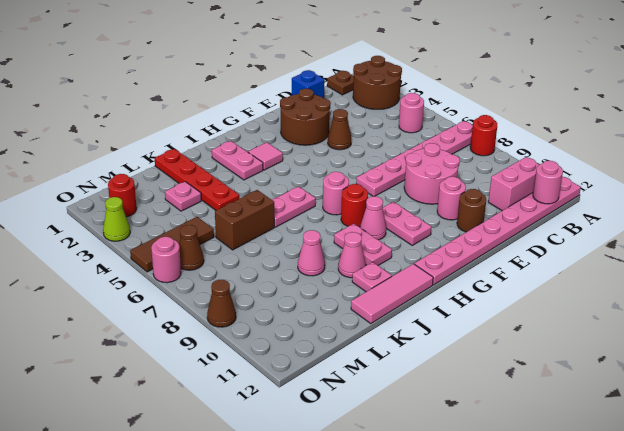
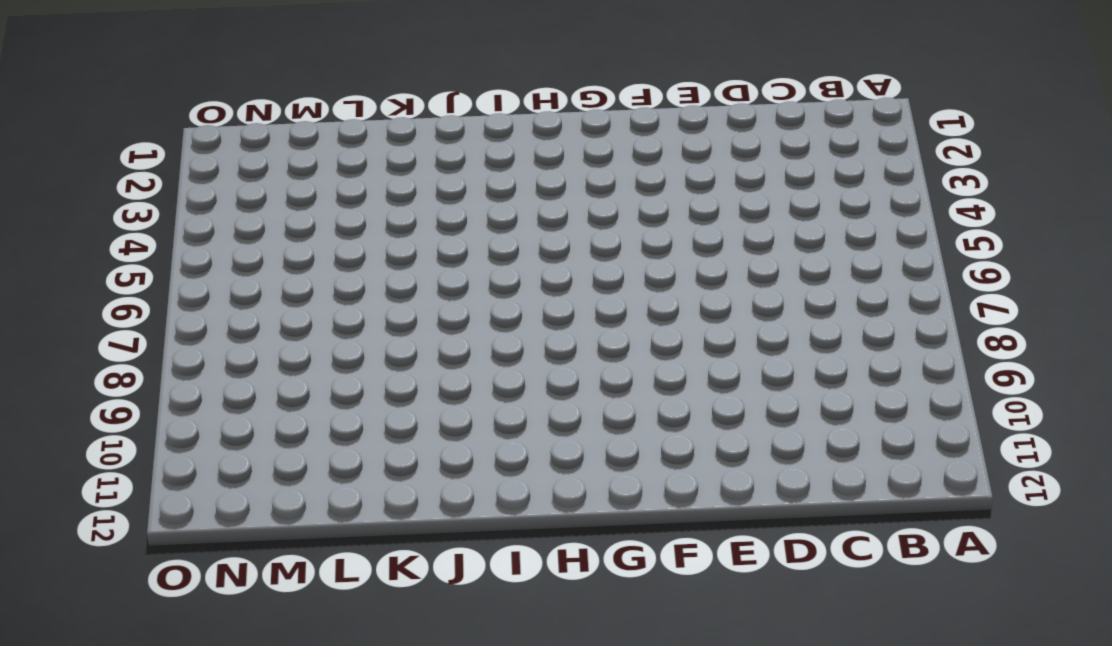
none -> brown 2x2 round brick [353,56,402,109]
none -> pink 1x6 plate [356,121,473,196]
none -> red 1x1 round brick [470,115,497,156]
none -> pink 1x8 plate [414,176,581,285]

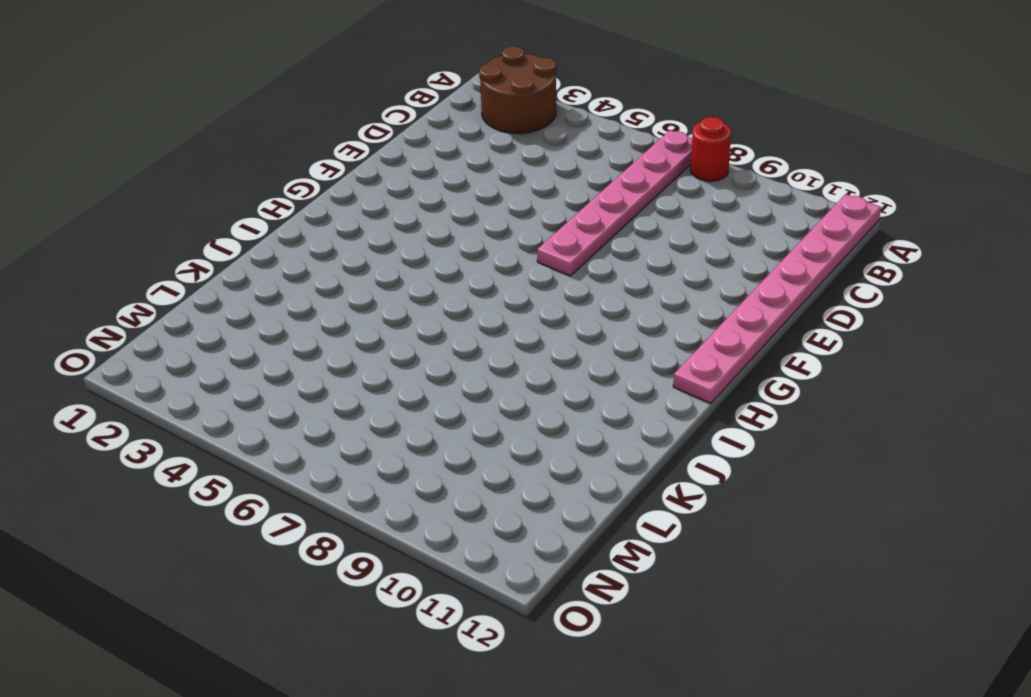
none -> brown 1x1 plate [327,71,354,95]
none -> pink 1x1 round brick [399,93,424,133]
none -> pink 1x2 brick [488,157,540,211]
none -> blue 1x1 brick [292,70,325,98]

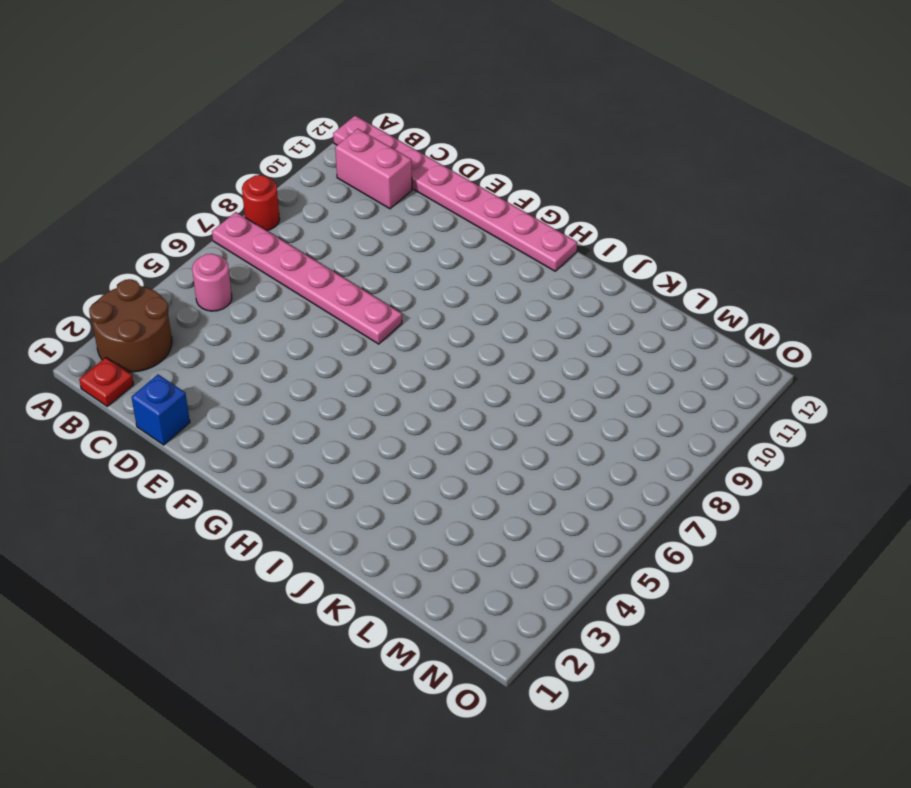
red 1x1 plate [79,357,134,406] -> brown 1x1 plate [327,71,354,95]
none -> pink 2x2 round brick [404,143,460,204]
none -> brown 2x2 round brick [280,89,331,145]
none -> brown 1x1 cone [328,109,351,150]
none -> pink 1x1 round brick [437,177,466,220]

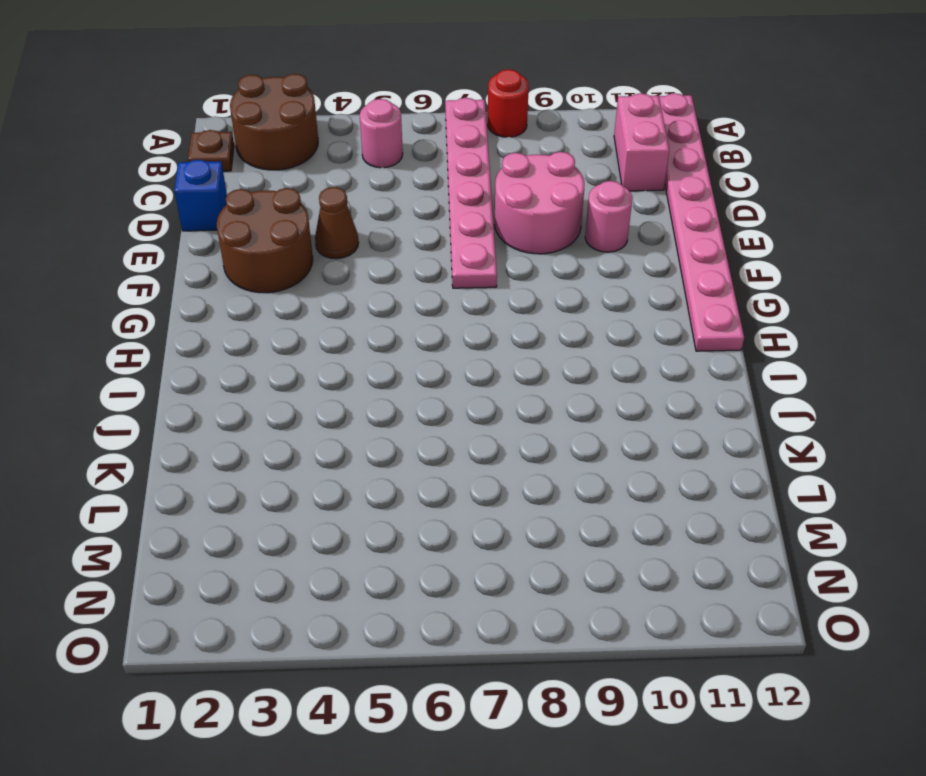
none -> brown 1x1 round brick [457,189,486,232]
none -> pink 1x2 plate [382,202,431,245]
none -> pink 1x1 tile [248,142,283,170]
none -> pink 1x1 round brick [323,172,349,215]

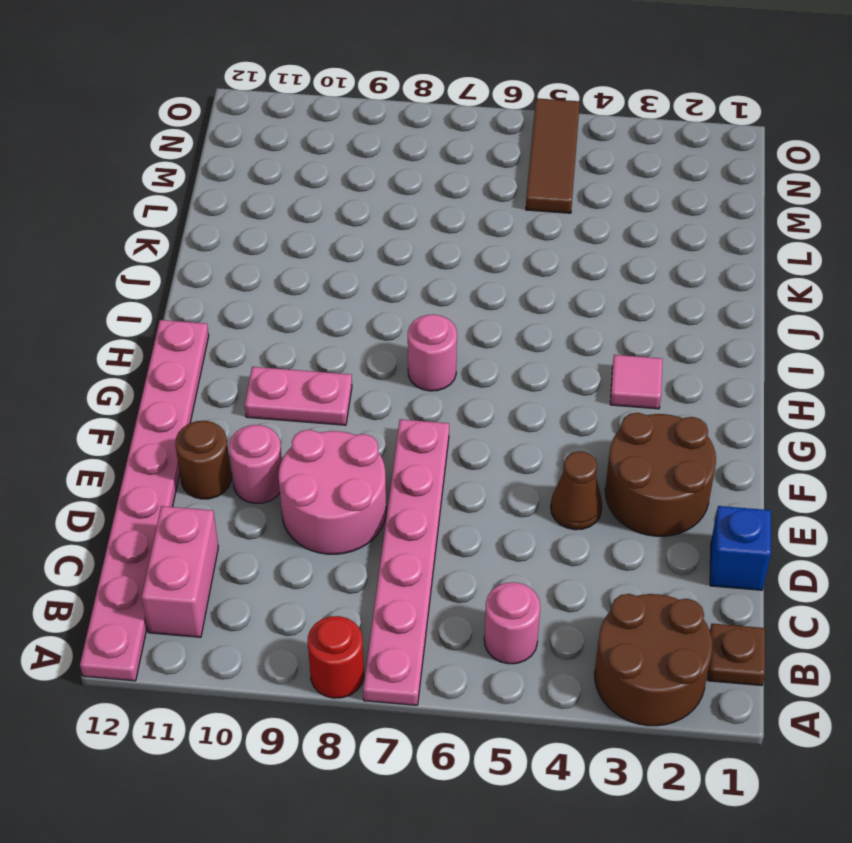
none -> red 1x1 round brick [341,184,368,227]
none -> pink 1x1 cone [360,196,386,240]
none -> pink 1x2 plate [212,141,263,180]
none -> pink 1x2 plate [271,186,316,227]

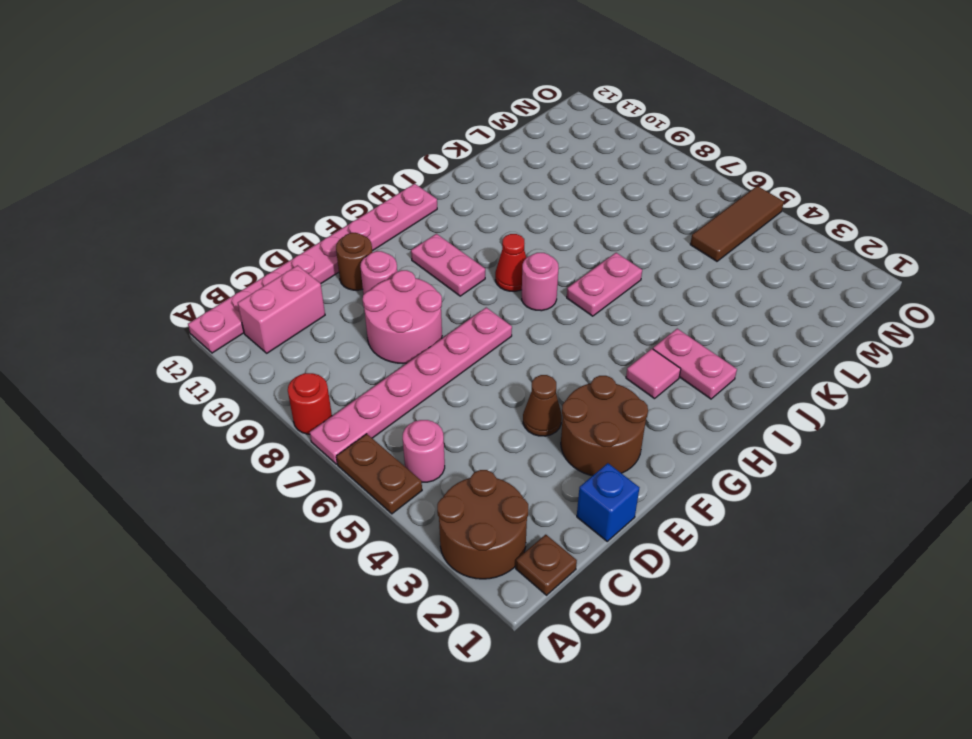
brown 1x2 plate [336,434,422,514] -> none
red 1x1 cone [495,234,526,291] -> red 1x1 round brick [341,184,368,227]
none -> pink 1x1 cone [360,196,386,240]
none -> pink 1x2 plate [334,224,392,266]
none -> pink 1x3 tile [351,264,433,323]
none -> pink 1x1 cone [338,232,366,278]

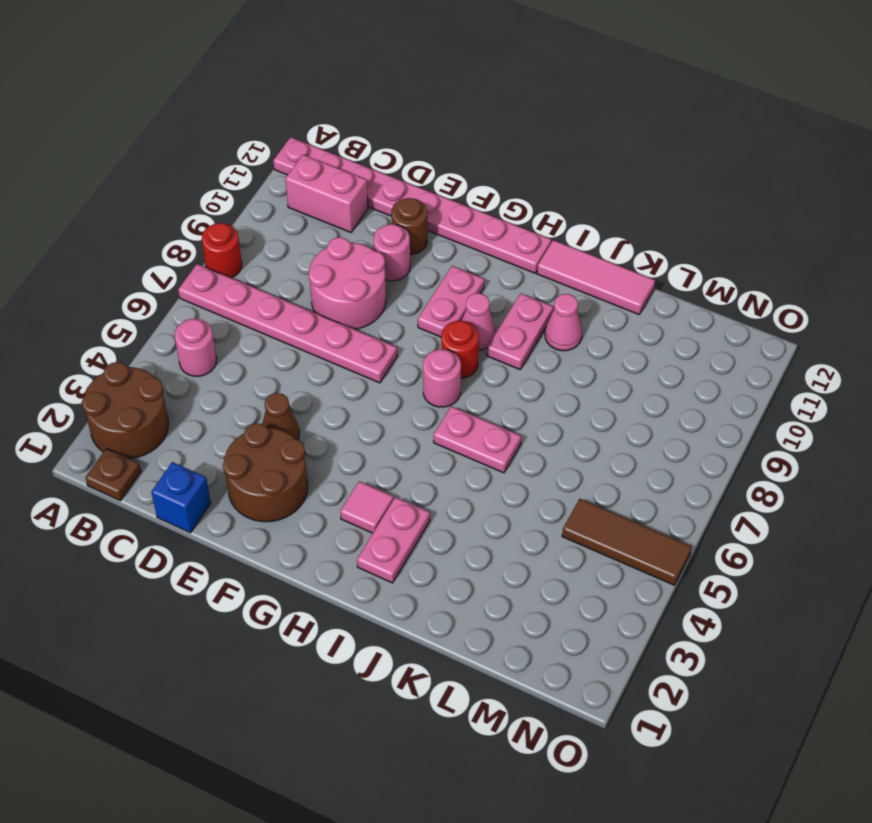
none -> pink 1x1 plate [352,262,392,292]
none -> red 1x4 plate [155,149,239,210]
none -> brown 1x2 brick [215,190,274,250]
none -> pink 1x1 cone [298,230,325,276]

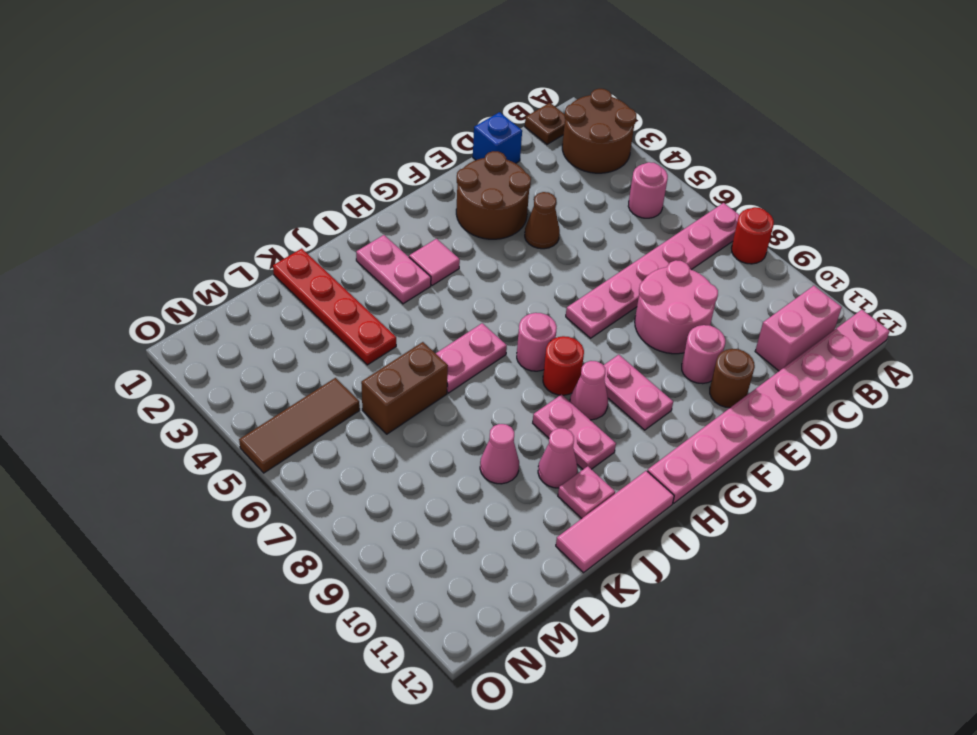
none -> pink 1x1 plate [165,182,201,211]
none -> red 1x1 round brick [108,174,137,217]
none -> brown 1x1 cone [179,225,204,270]
none -> lime 1x1 cone [103,197,130,241]

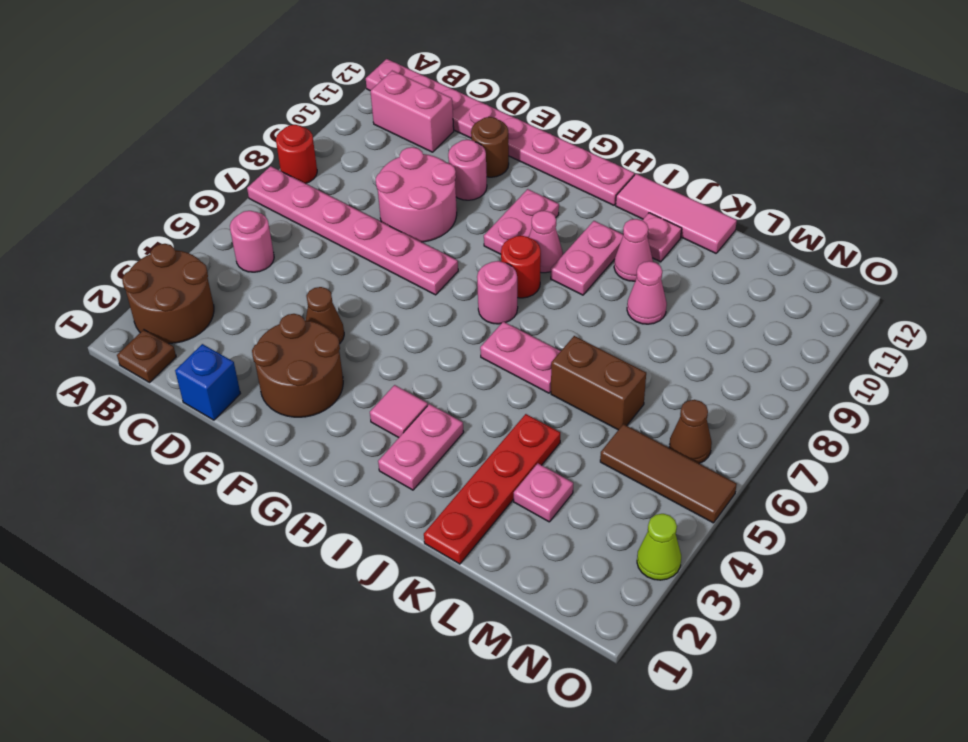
none -> red 1x1 round brick [108,174,137,217]
none -> pink 1x1 round brick [151,237,181,283]
none -> brown 1x1 cone [207,280,236,327]
none -> pink 1x1 round brick [533,161,563,204]

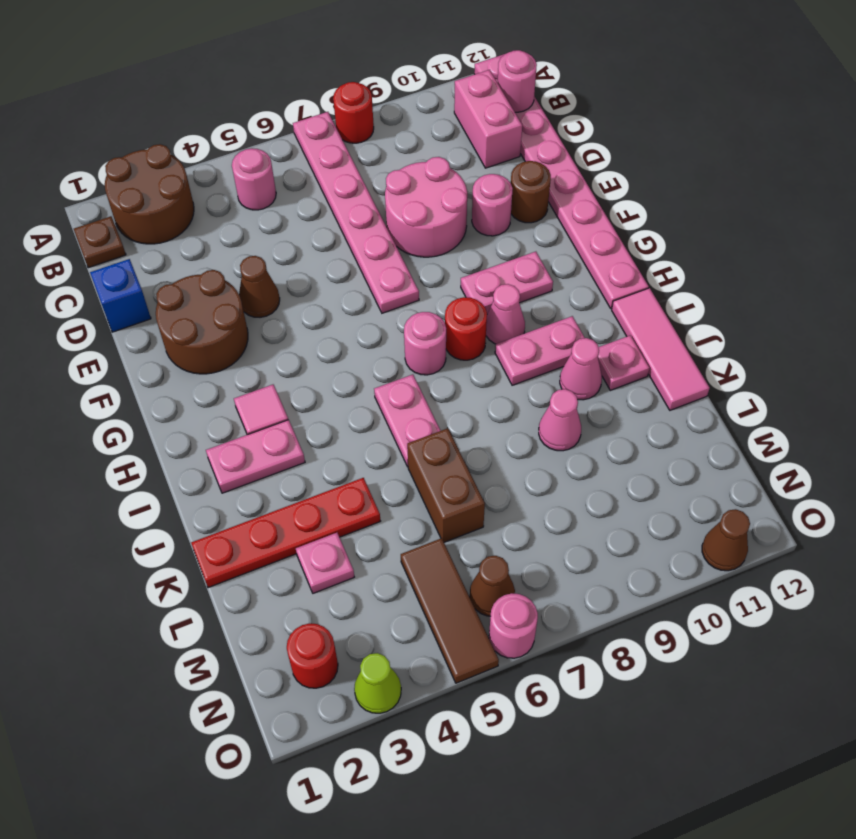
brown 1x1 cone [702,509,750,571] -> brown 1x1 cone moved to [207,280,236,327]

